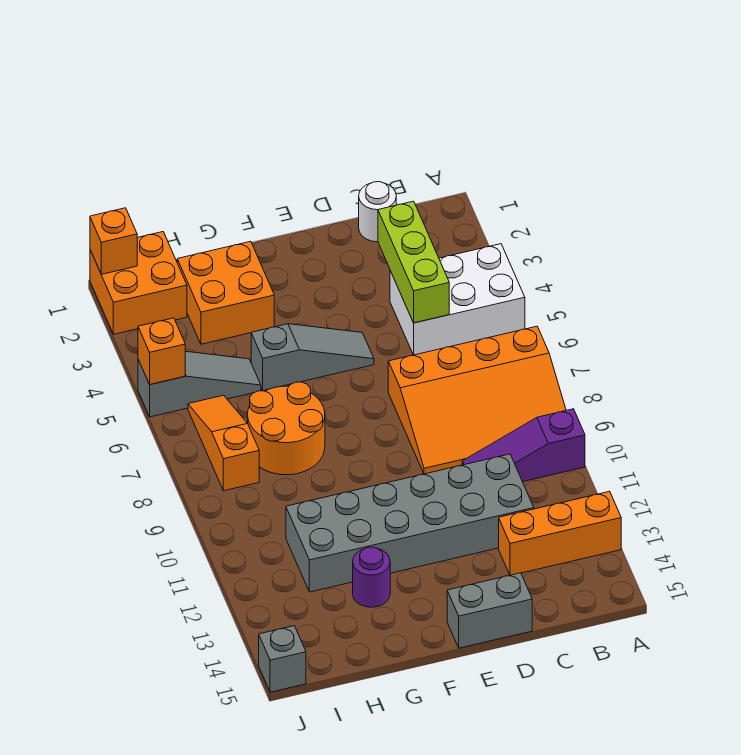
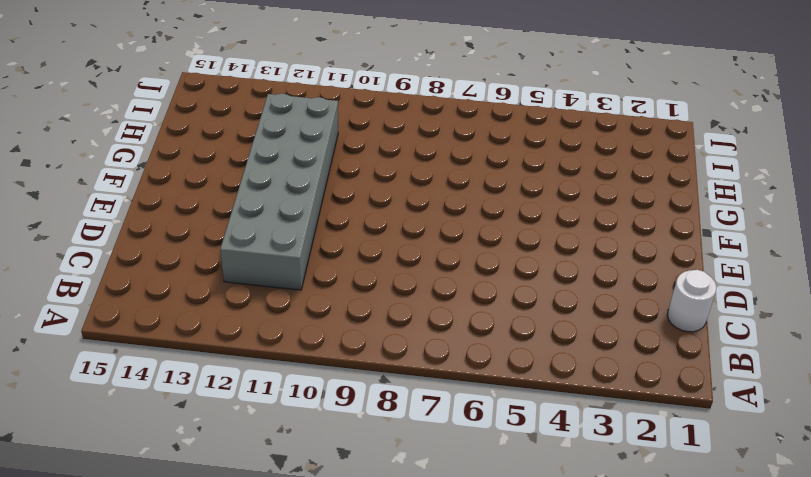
none -> white 2x3 brick [390,244,525,355]
none -> orange 3x4 slope [388,326,566,474]
none -> purple 1x3 slope [462,409,585,482]

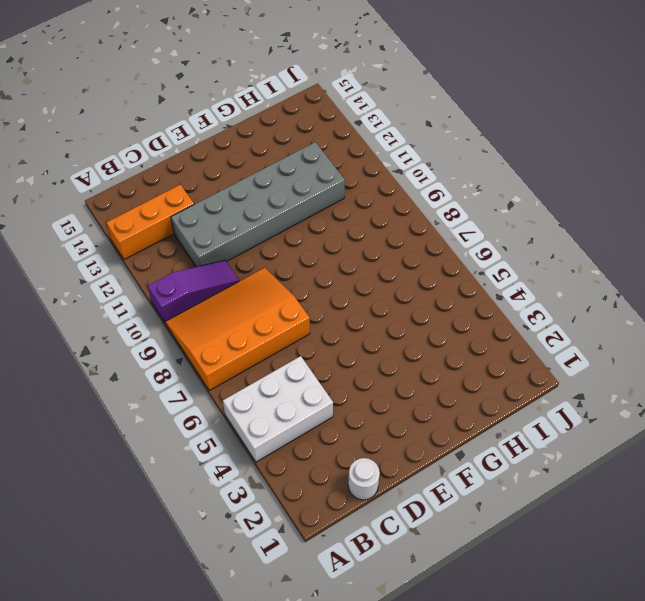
none -> grey 1x2 brick [447,573,532,648]
none -> grey 1x3 slope [251,324,374,391]
none -> orange 2x2 brick [177,241,274,344]

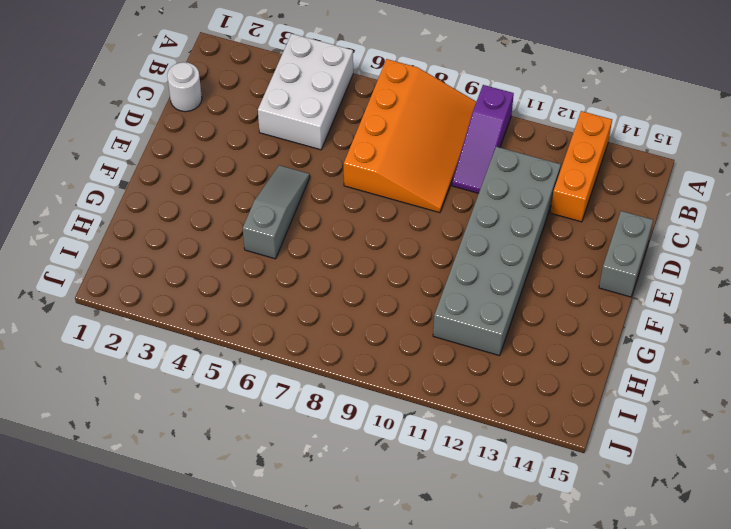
none -> orange 2x2 brick [177,241,274,344]
none -> orange 2x2 round brick [248,382,325,475]
none -> purple 1x1 round brick [353,547,390,607]

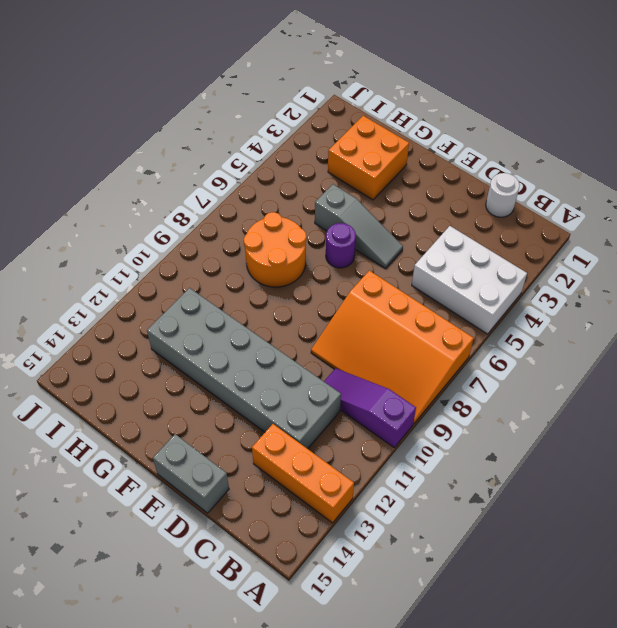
purple 1x1 round brick [326,223,356,268] -> purple 1x1 round brick moved to [353,547,390,607]
none -> grey 1x3 slope [138,351,261,417]
none -> orange 2x2 brick [90,232,187,334]
none -> orange 1x3 slope [188,395,259,491]

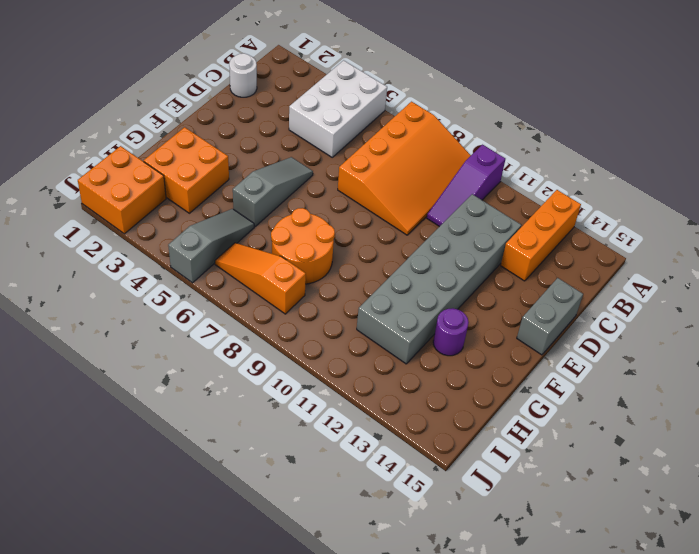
none -> grey 1x1 brick [259,626,306,692]
none -> lime 1x3 brick [378,201,449,323]
none -> orange 1x1 brick [90,208,137,274]

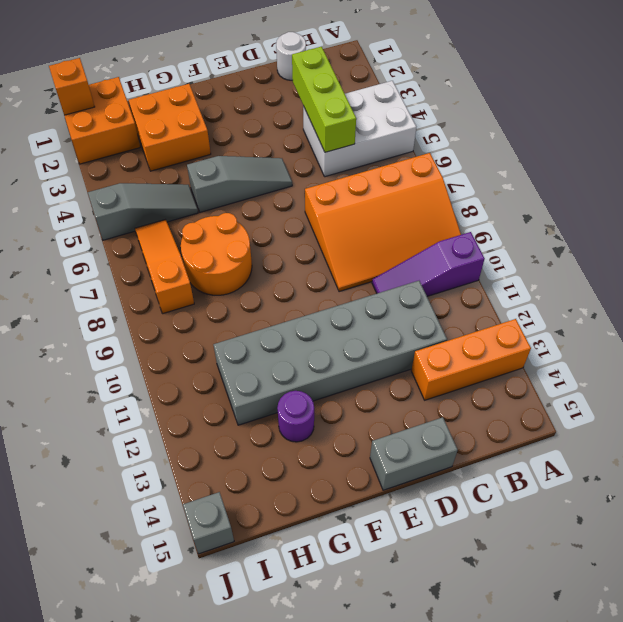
none -> orange 1x1 brick [138,318,185,384]

